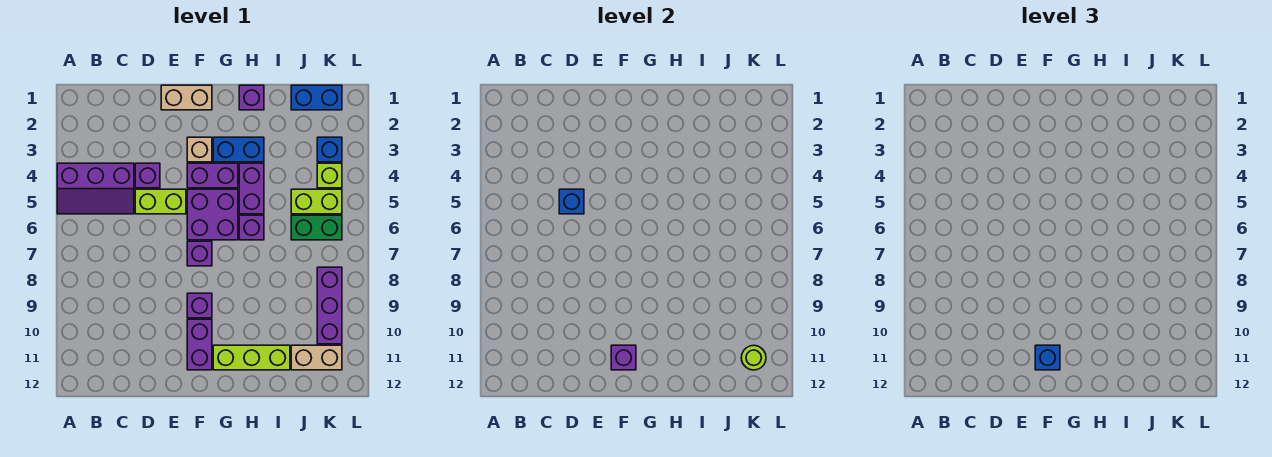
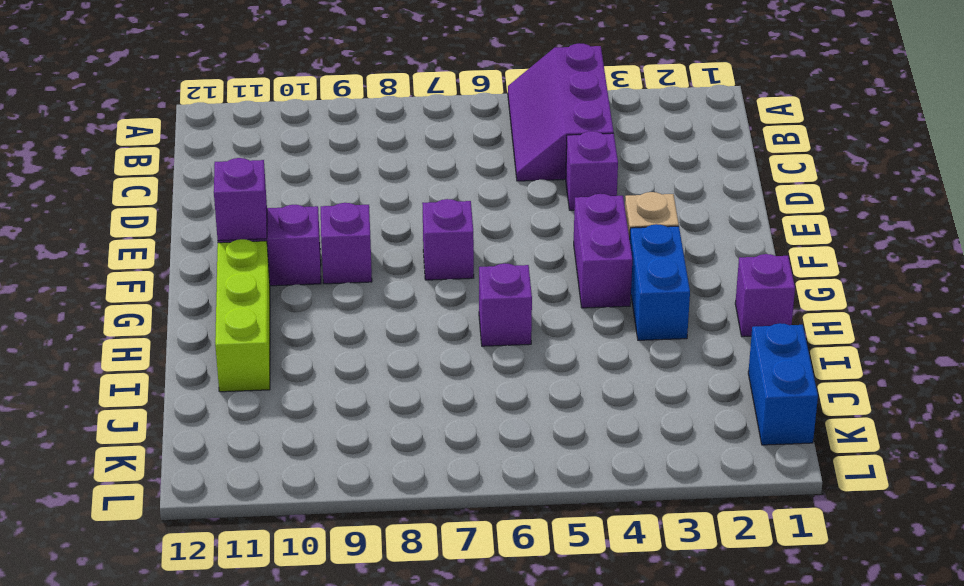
none -> lime 1x2 brick [135,189,186,214]
none -> tan 1x2 brick [161,85,212,110]
none -> purple 2x2 brick [187,189,238,240]

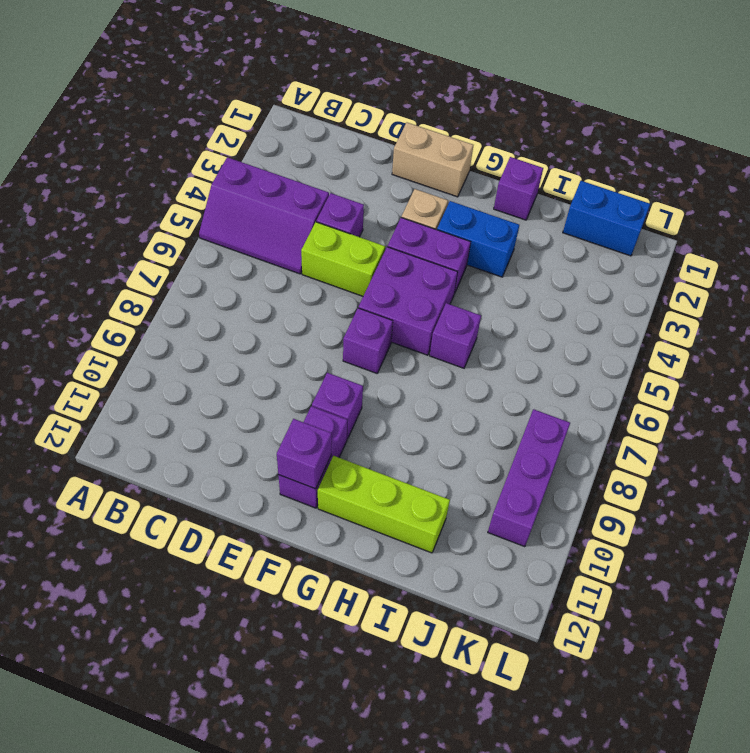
none -> purple 1x2 brick [239,163,264,214]
none -> lime 1x2 brick [291,189,342,214]
none -> green 1x2 brick [291,215,342,240]

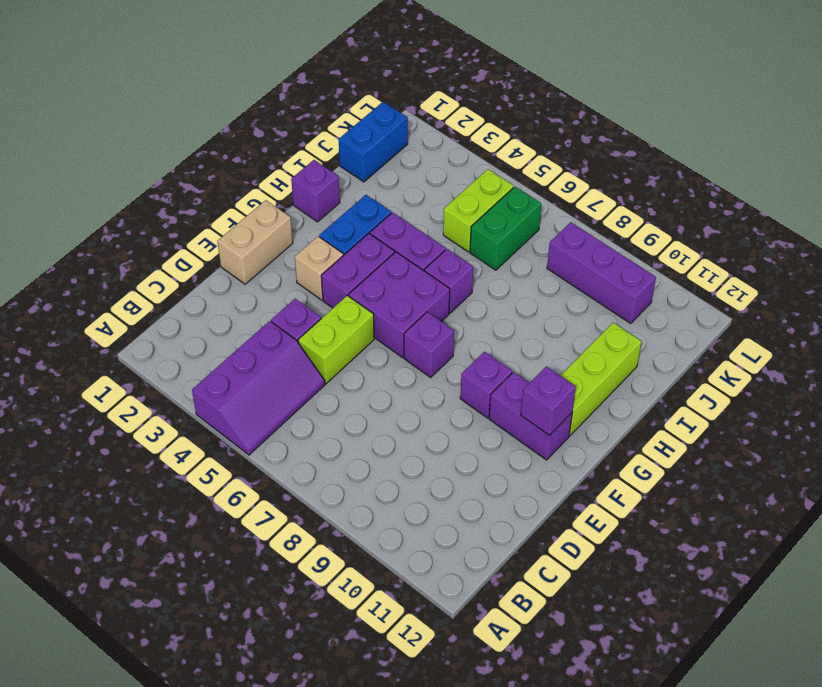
none -> tan 1x2 brick [291,345,342,370]
none -> blue 1x1 brick [317,137,342,162]
none -> lime 1x1 brick [317,163,342,188]

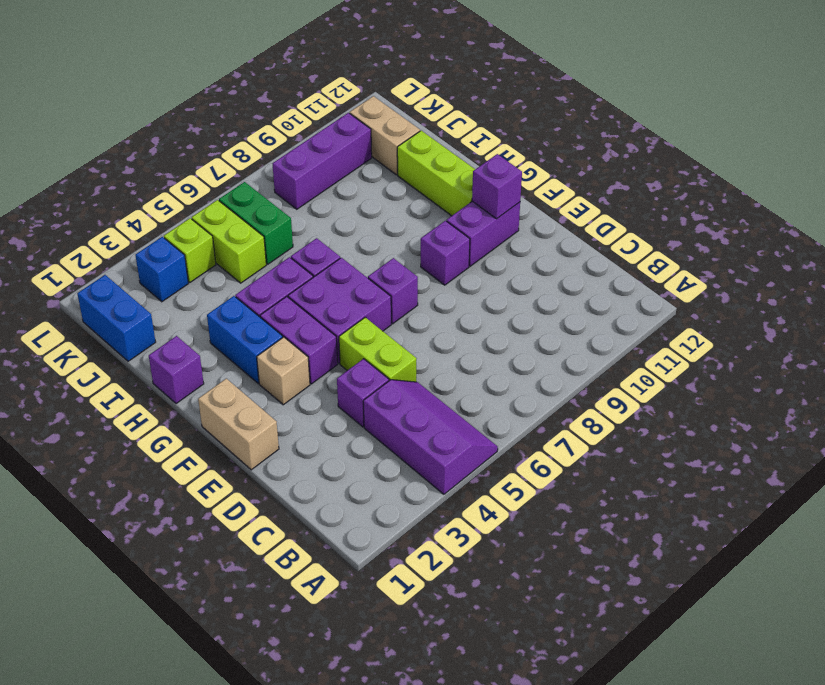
none -> blue 1x1 brick [559,189,584,214]
none -> lime 1x1 round brick [741,345,766,370]
none -> blue 1x1 brick [1035,345,1060,370]

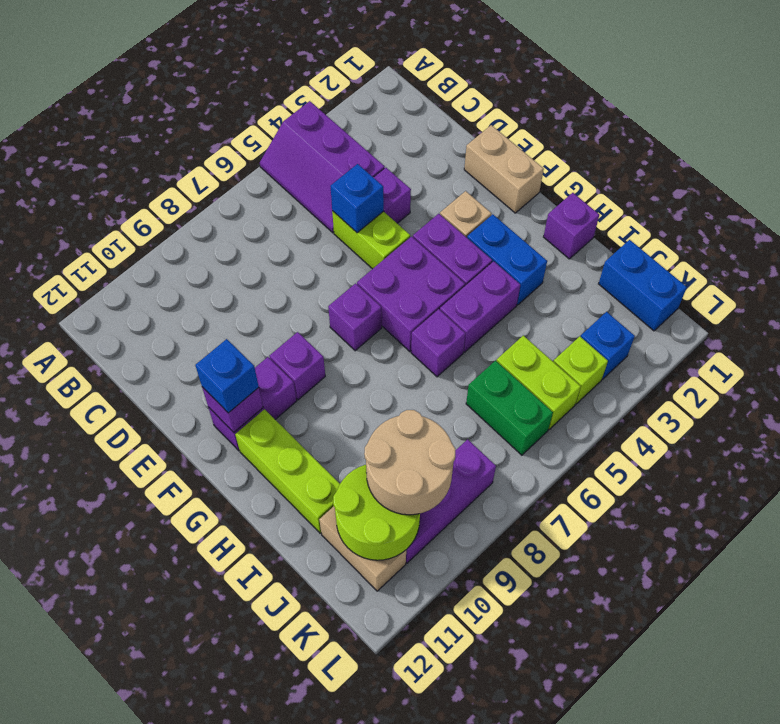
tan 2x2 round brick [364,410,455,515] -> none
lime 2x2 round brick [333,465,420,560] -> lime 1x1 round brick [741,345,766,370]

